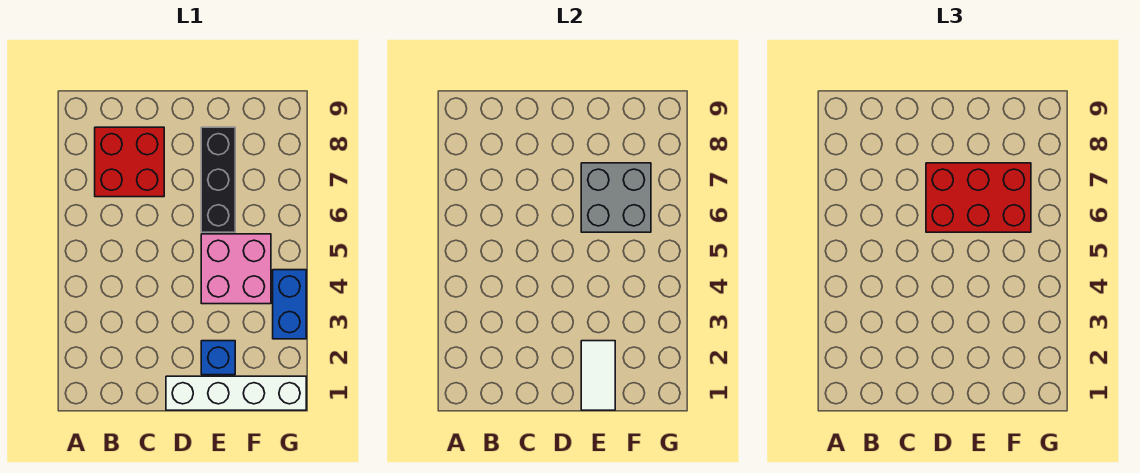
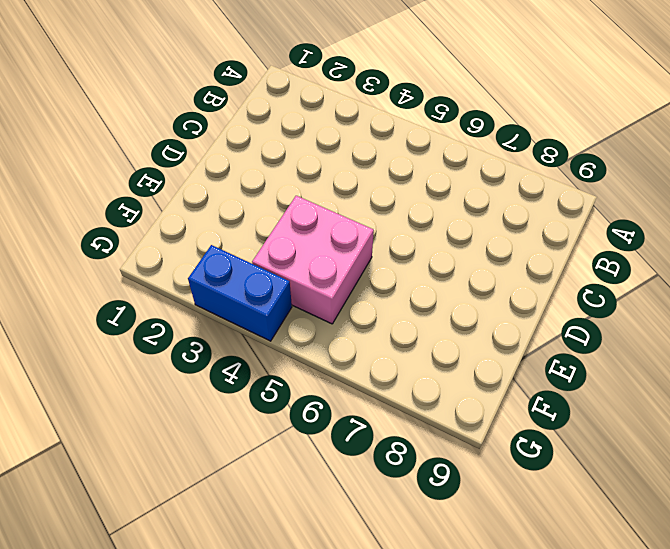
none -> red 2x2 brick [95,127,164,197]
none -> white 1x4 brick [166,376,306,410]

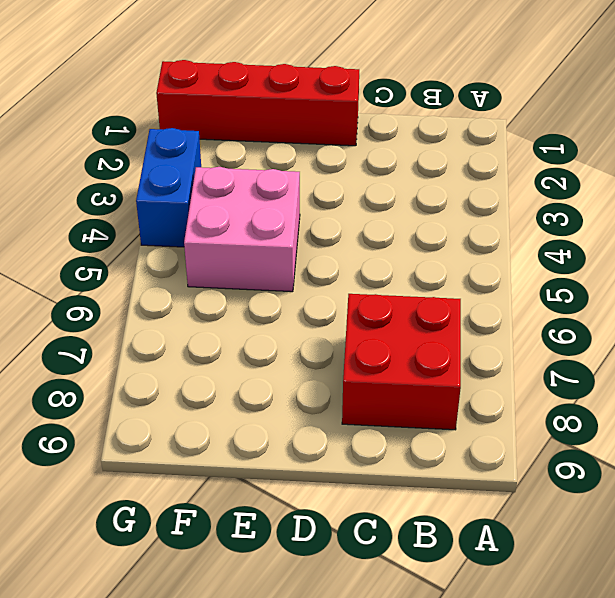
red 1x4 brick [156,60,359,146] -> white 1x4 brick [166,376,306,410]
none -> blue 1x1 brick [201,341,235,375]
none -> black 1x3 brick [201,127,235,232]

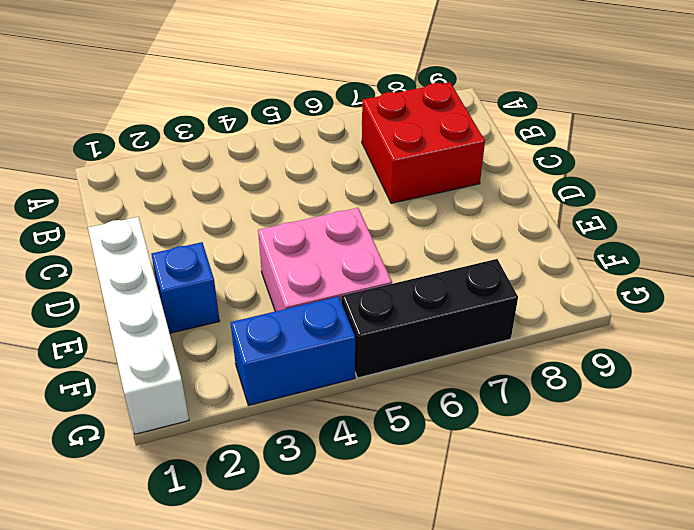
black 1x3 brick [341,259,518,378] -> black 1x3 brick moved to [201,127,235,232]
none -> white 1x2 tile [581,341,615,410]
none -> grey 2x2 brick [581,163,651,232]

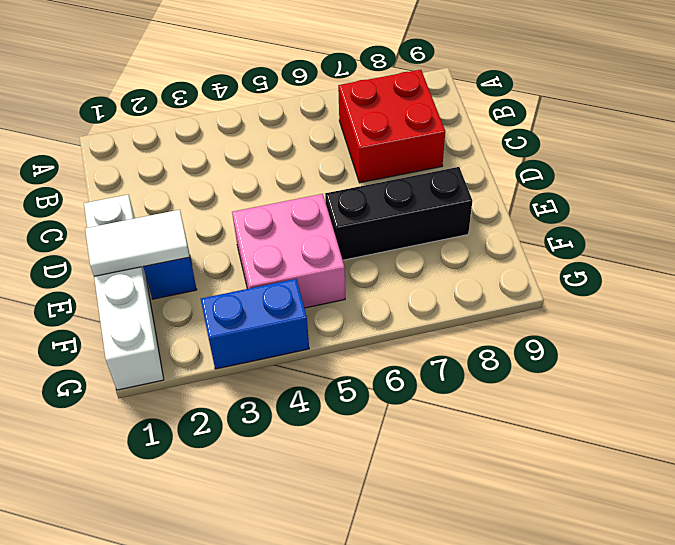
none -> grey 2x2 brick [581,163,651,232]
none -> red 2x3 brick [926,163,1031,232]

